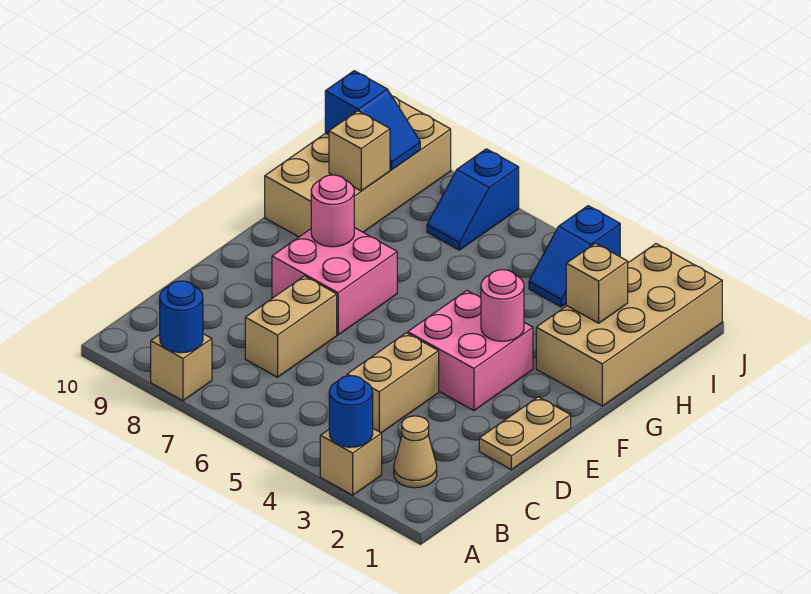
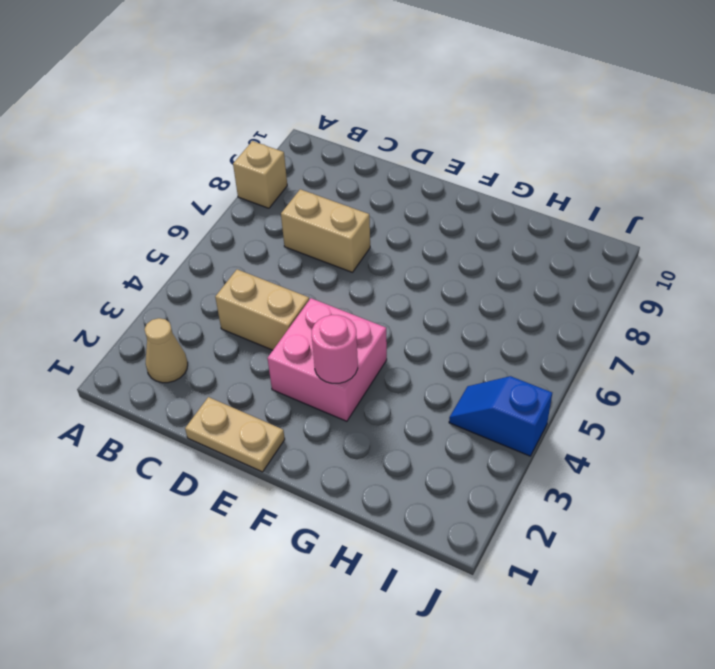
none -> tan 1x1 brick [320,429,382,495]
none -> pink 2x2 brick [272,228,397,335]
none -> tan 2x4 brick [536,244,722,406]

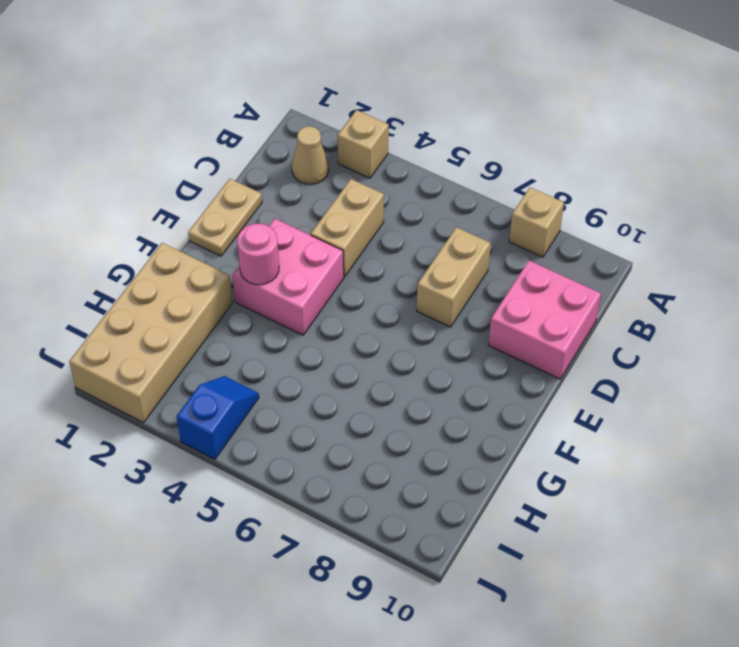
pink 2x2 brick [489,261,601,379] -> pink 2x2 brick moved to [272,228,397,335]
none -> tan 2x4 brick [265,96,451,237]
none -> blue 1x2 slope [427,149,519,250]
none -> blue 1x1 round brick [329,376,373,447]

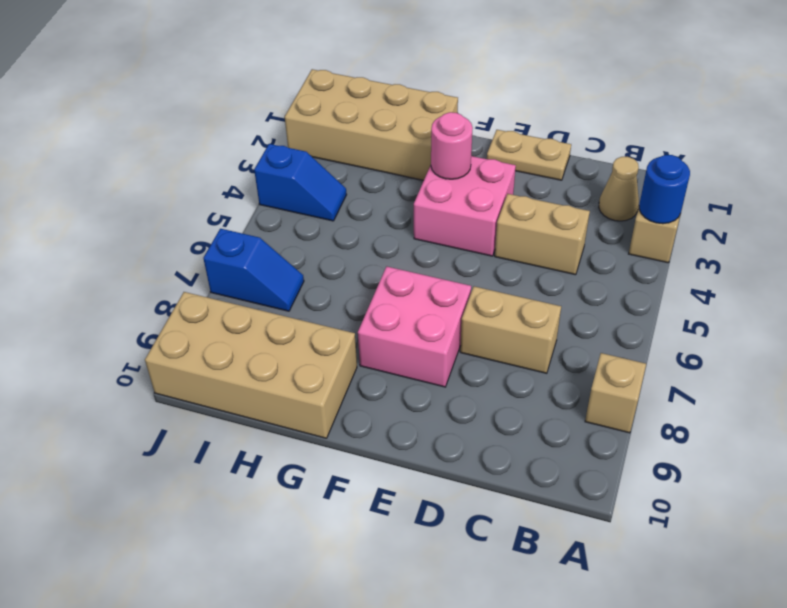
none -> blue 1x1 round brick [160,281,203,353]
none -> pink 1x1 round brick [311,175,354,247]
none -> tan 1x1 brick [566,243,628,323]

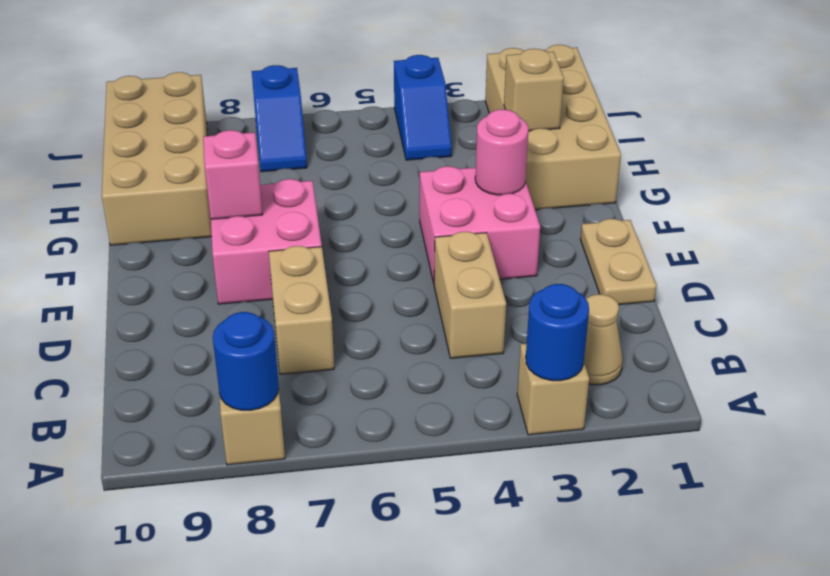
pink 1x1 brick [203,130,263,219] -> pink 1x1 round brick [311,175,354,247]
none -> tan 1x1 brick [329,111,390,191]
none -> blue 1x2 slope [325,71,420,170]

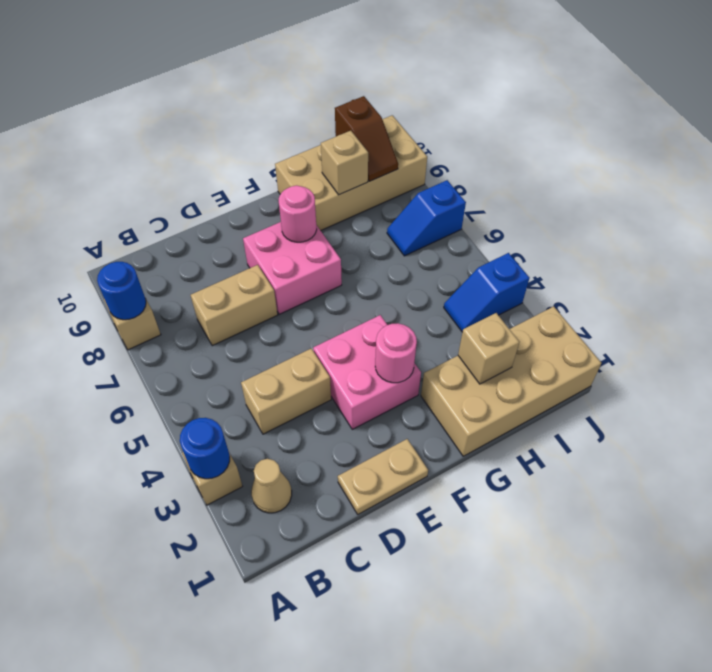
brown 1x2 slope [335,96,398,181] -> blue 1x2 slope [325,71,420,170]

